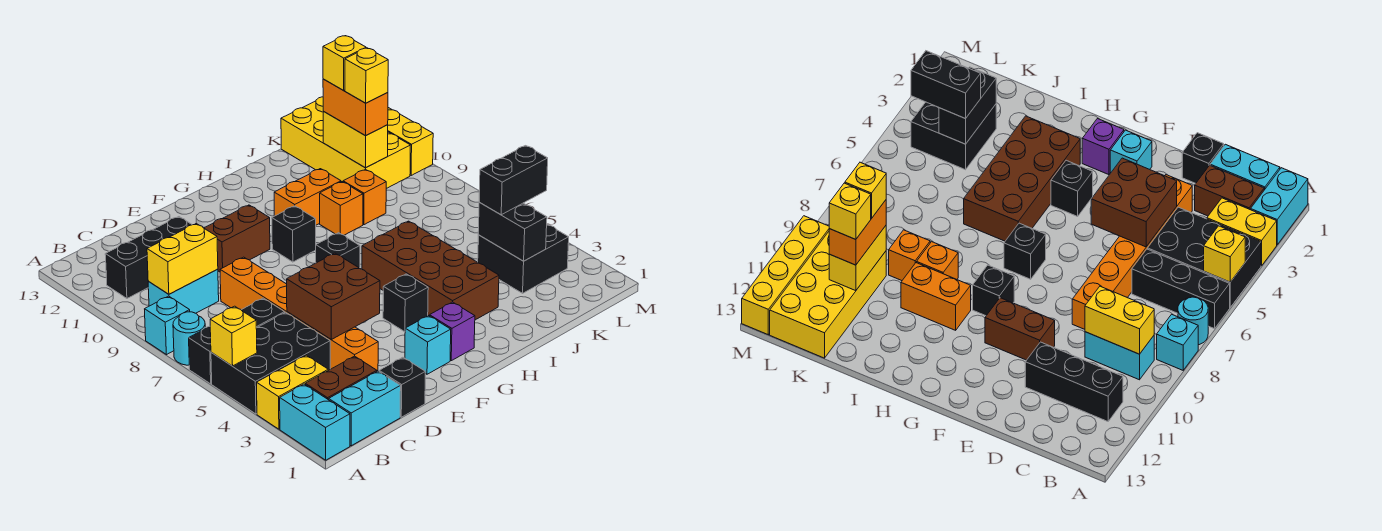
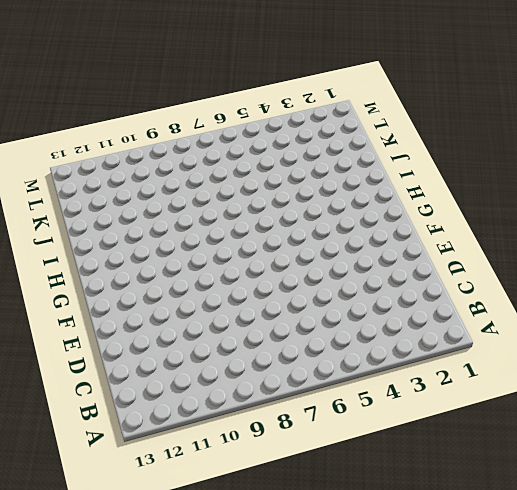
none -> cyan 1x2 brick [280,384,350,460]
none -> yellow 1x2 brick [257,355,328,429]
none -> black 2x3 brick [211,312,330,414]
none -> black 1x3 brick [189,298,285,384]

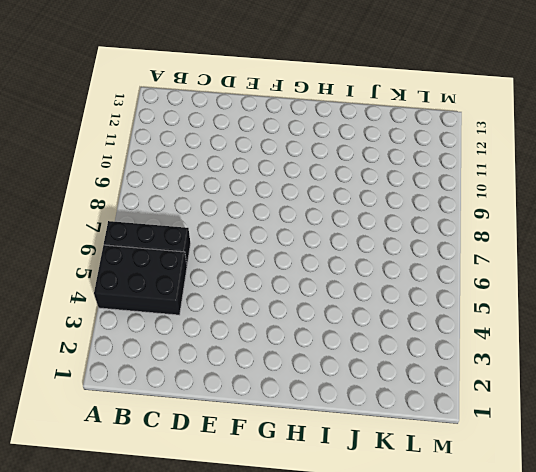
none -> cyan 1x2 brick [280,384,350,460]
none -> yellow 1x2 brick [257,355,328,429]
none -> cyan 1x1 round brick [173,312,205,365]
none -> cyan 1x1 brick [145,296,190,355]

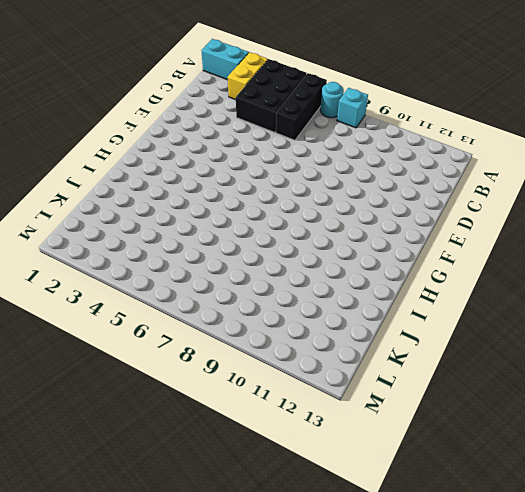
none -> cyan 1x2 brick [329,371,401,446]
none -> brown 1x2 brick [305,356,377,400]
none -> cyan 1x2 brick [148,269,219,313]
none -> black 1x3 brick [105,217,192,298]

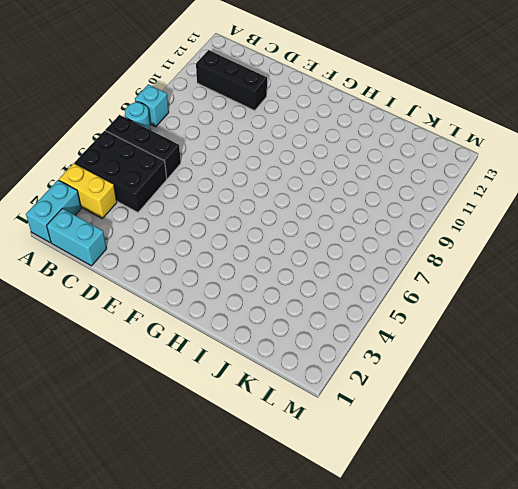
none -> brown 1x2 brick [305,356,377,400]
none -> cyan 1x2 brick [148,269,219,313]
none -> black 1x1 brick [379,357,425,417]
none -> orange 1x6 brick [220,257,378,371]

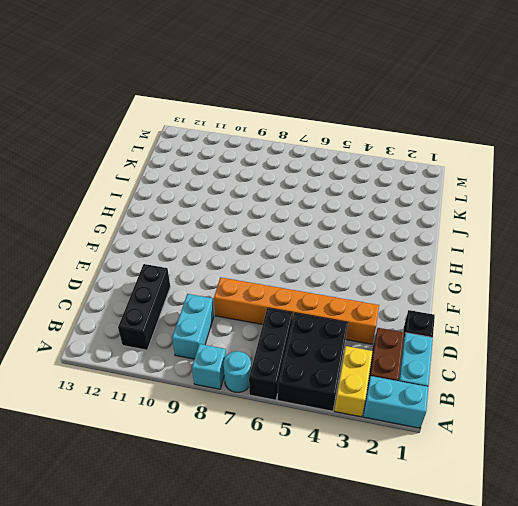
none -> brown 1x2 brick [204,205,270,272]
none -> cyan 1x1 brick [405,316,451,374]
none -> purple 1x1 brick [430,302,475,361]
none -> black 1x1 brick [383,274,428,332]

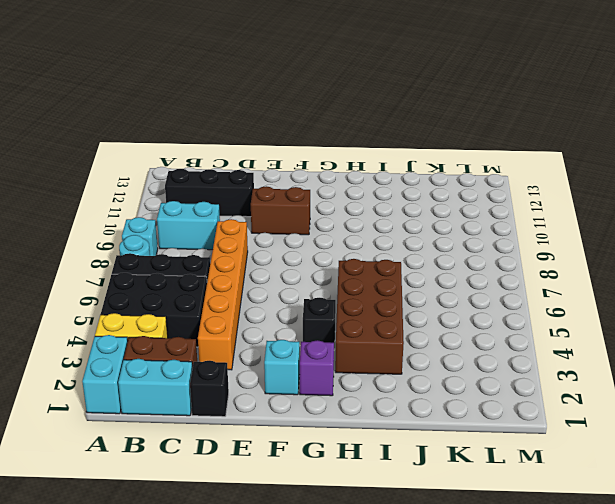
none -> black 1x1 brick [316,233,360,268]
none -> black 1x1 brick [272,206,316,262]
none -> orange 1x2 brick [274,169,341,225]
none -> orange 1x1 brick [320,182,363,235]

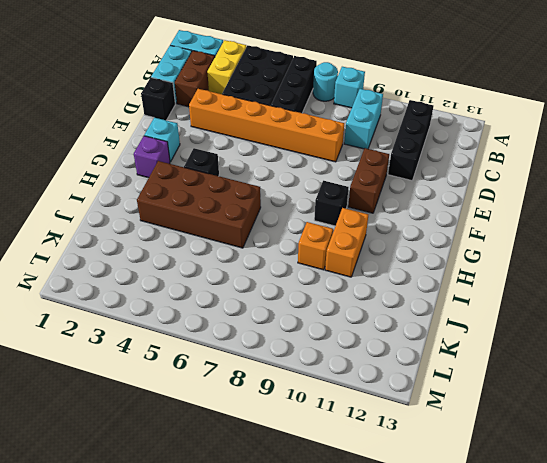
none -> black 1x1 brick [316,233,360,268]
none -> orange 1x1 brick [343,169,386,225]
none -> black 2x2 brick [478,224,569,293]
none -> yellow 2x4 brick [281,97,410,189]

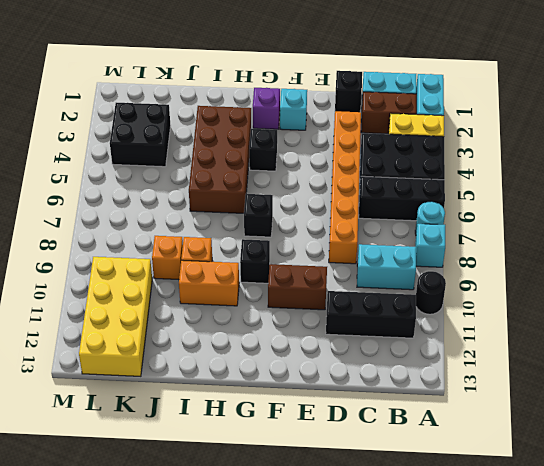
black 1x1 round brick [416,271,446,314] -> none
none -> yellow 1x4 brick [388,108,433,175]
none -> yellow 1x1 brick [210,306,257,366]
none -> yellow 1x2 brick [147,224,218,294]
none -> brown 2x2 brick [287,253,380,339]

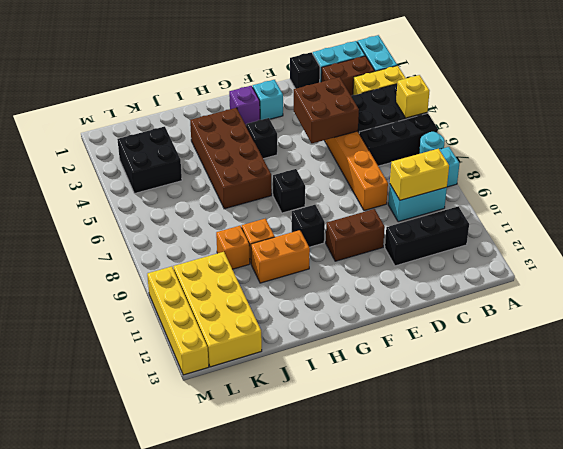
none -> black 1x2 brick [478,202,547,261]
none -> yellow 1x2 brick [323,112,388,168]
none -> black 1x2 brick [479,146,548,215]
none -> orange 1x2 brick [323,79,388,136]

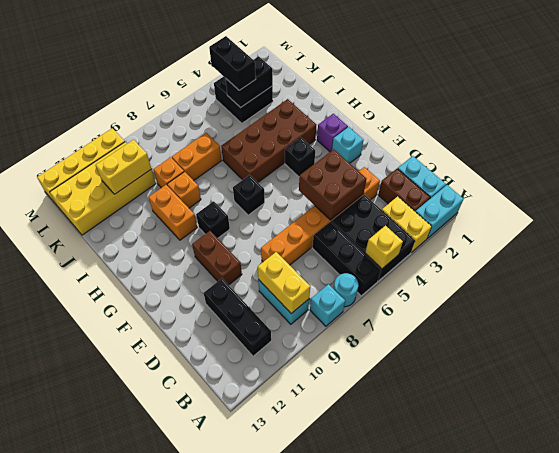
orange 1x2 brick [172,133,222,181] -> orange 1x2 brick moved to [323,79,388,136]
none -> black 1x1 brick [379,357,425,417]
none -> yellow 1x1 brick [345,48,388,103]
none -> yellow 1x1 brick [323,36,366,90]

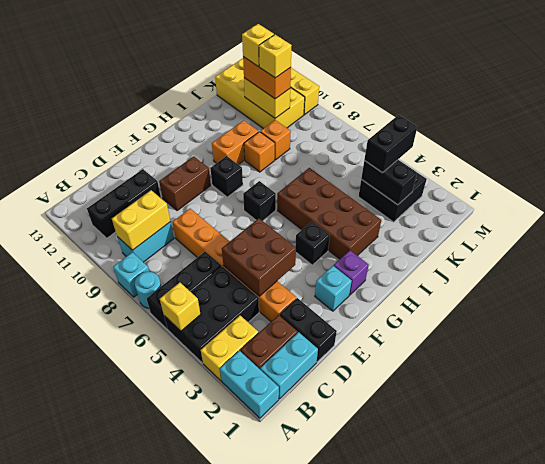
black 1x2 brick [280,298,337,362] -> black 1x1 brick [379,357,425,417]

